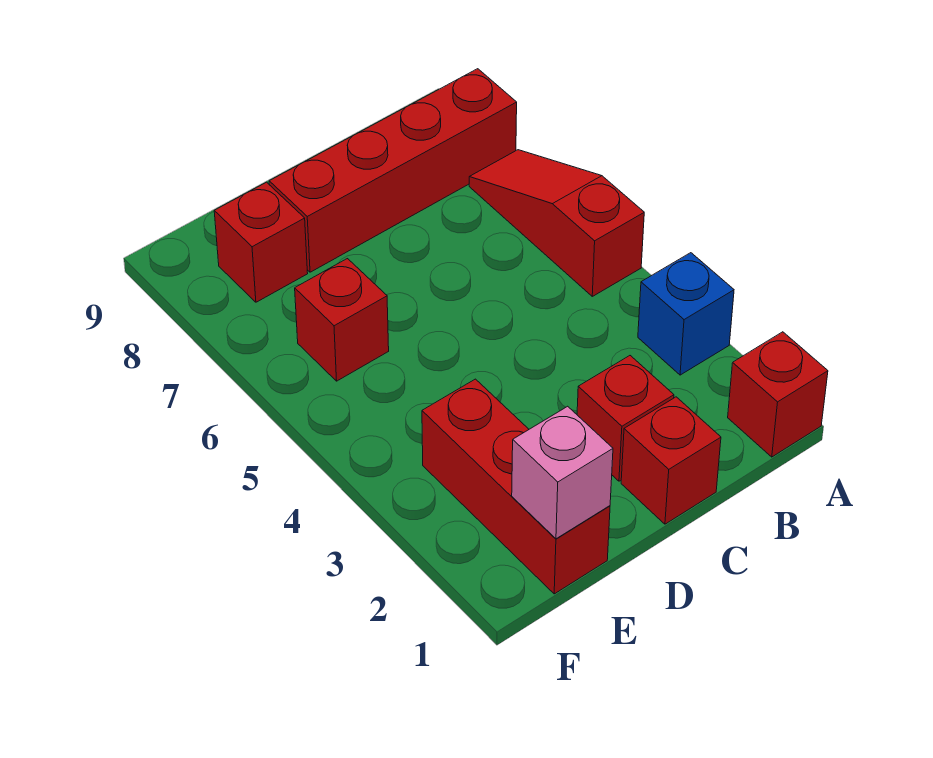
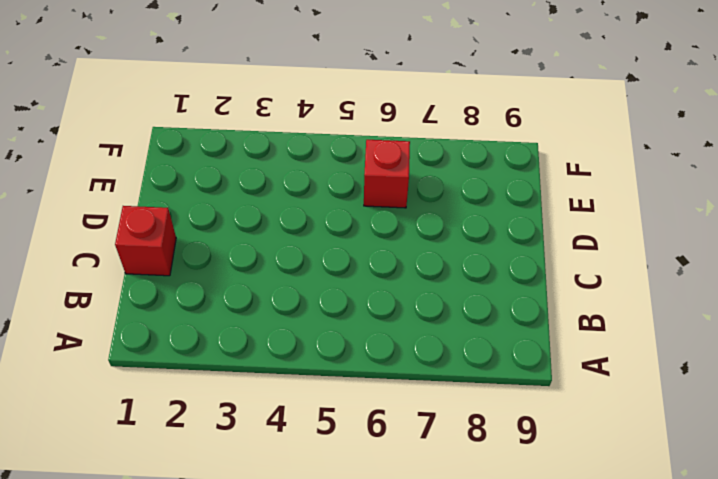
none -> red 1x1 brick [728,332,828,457]
none -> blue 1x1 brick [638,253,734,375]

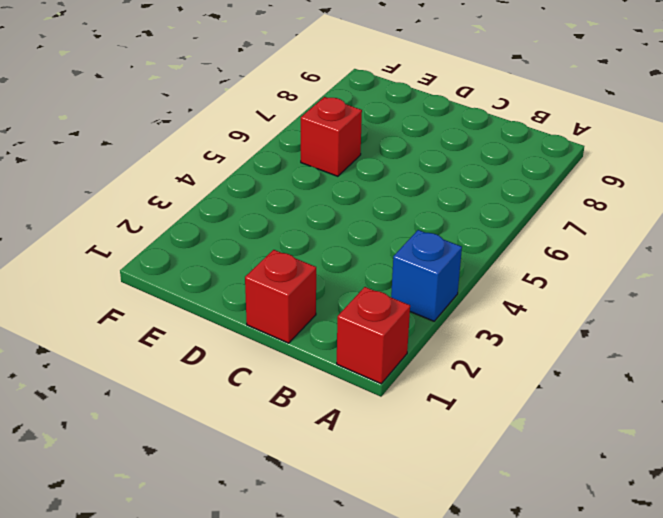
none -> red 1x3 slope [469,150,644,296]
none -> red 1x4 brick [269,69,517,272]

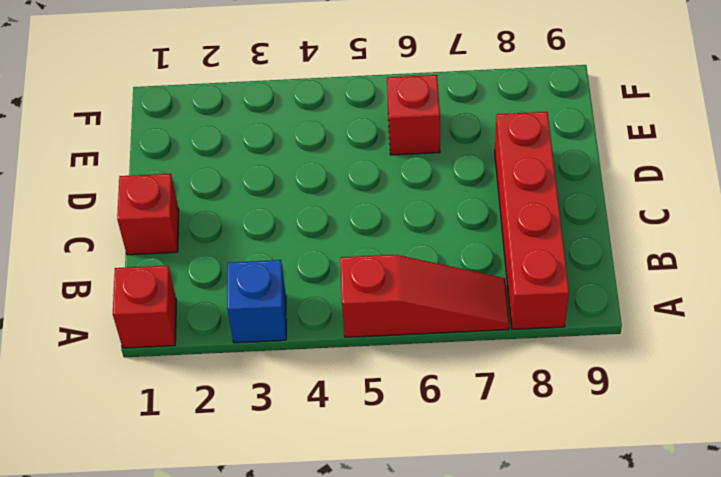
none -> red 1x1 brick [577,356,674,481]
none -> red 1x3 brick [422,379,610,594]

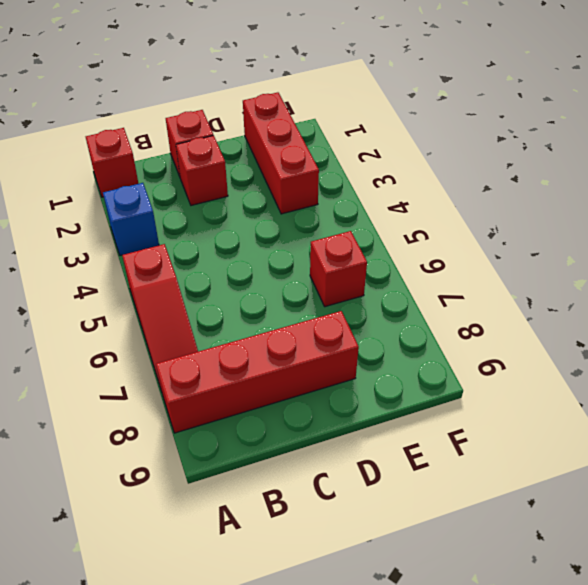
none -> red 1x1 brick [214,182,308,302]
none -> pink 1x1 brick [512,406,613,539]

